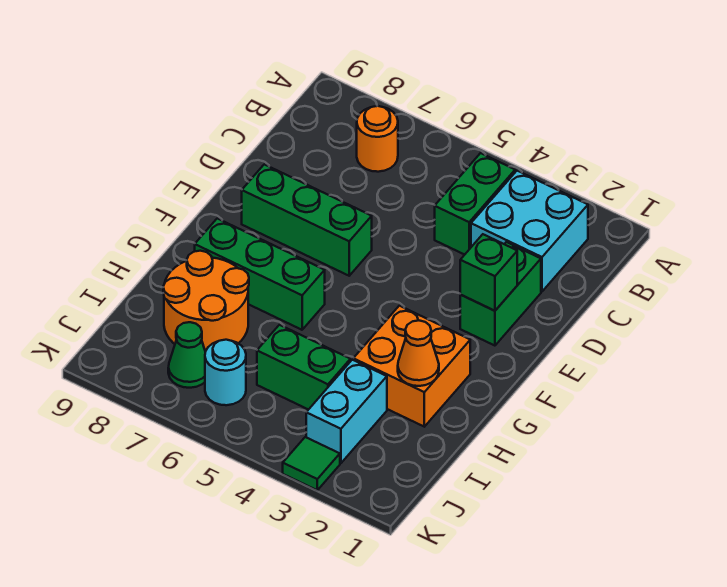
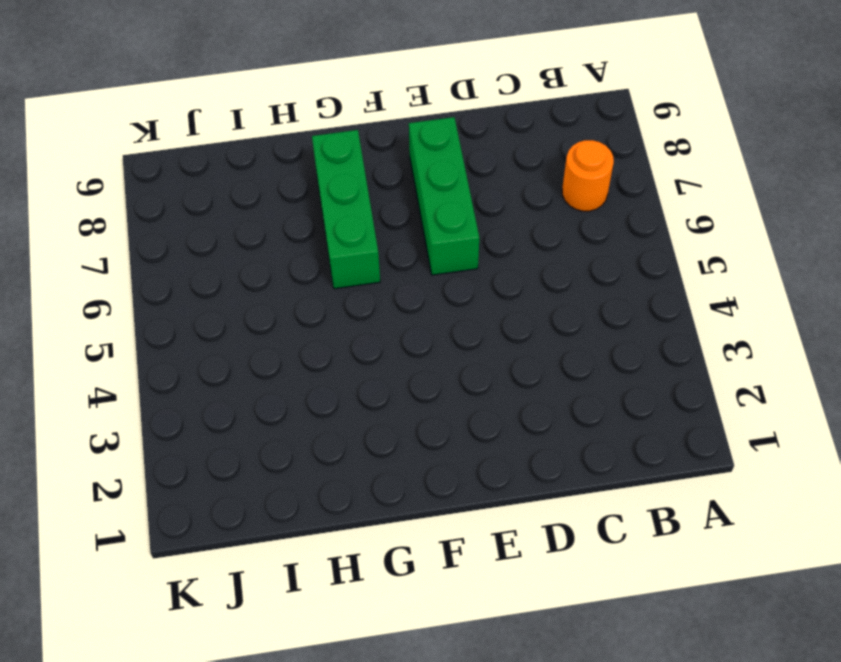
none -> cyan 2x2 brick [471,171,588,291]
none -> green 1x2 brick [435,153,515,255]
none -> green 1x2 brick [460,242,541,346]

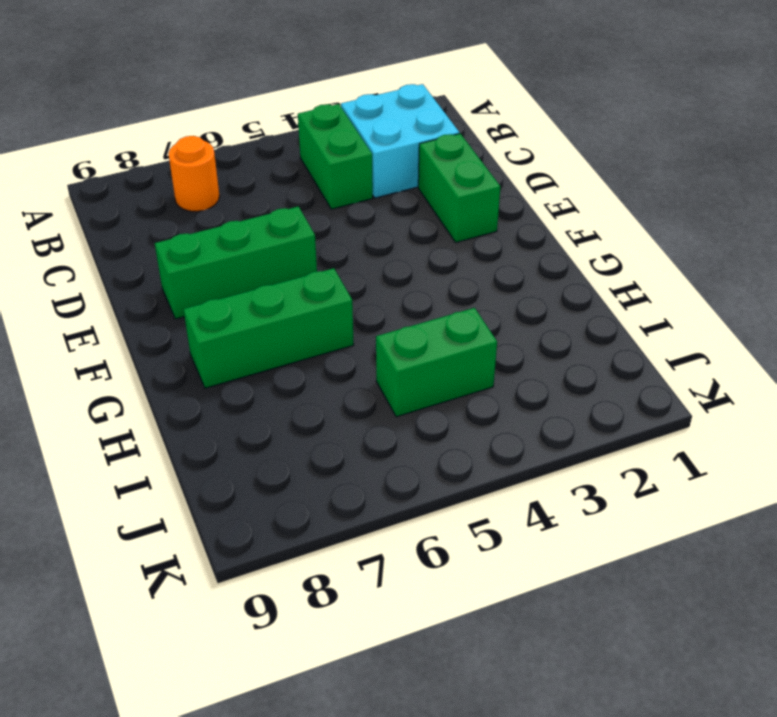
none -> orange 2x2 brick [353,306,470,427]
none -> orange 2x2 round brick [163,251,249,352]
none -> cyan 1x2 brick [306,360,387,463]

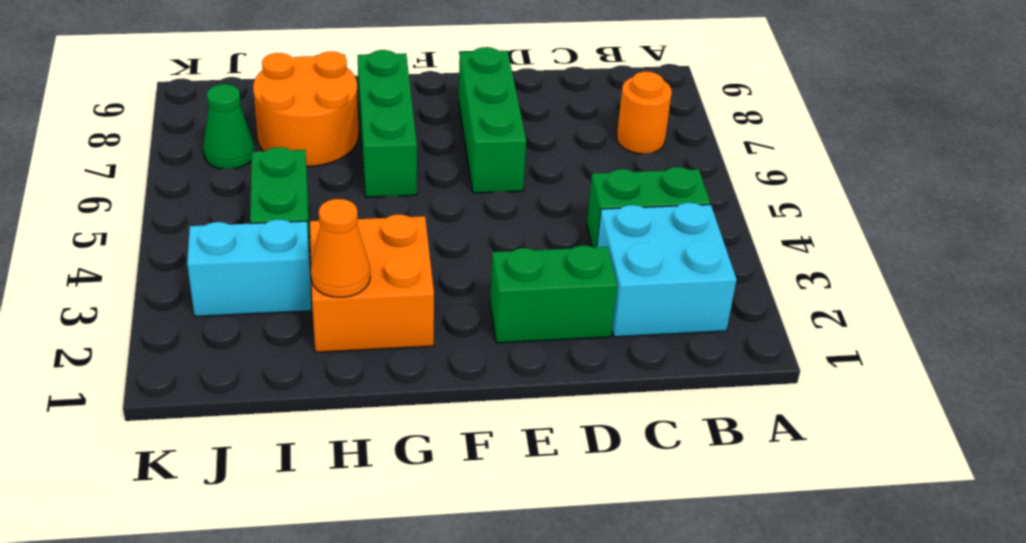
none -> cyan 1x1 round brick [205,340,246,405]
none -> green 1x1 tile [283,437,340,490]
none -> green 1x1 brick [460,234,517,311]

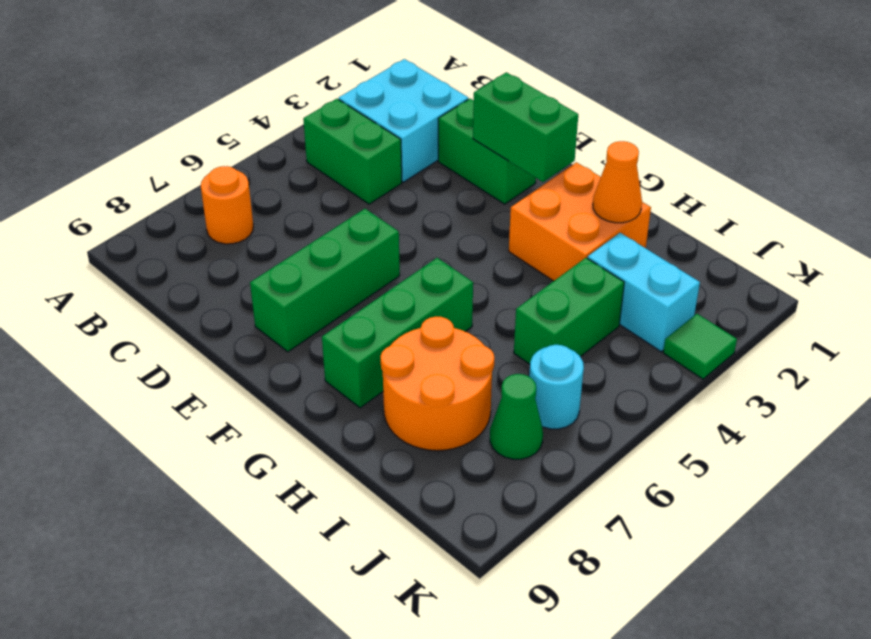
green 1x2 brick [473,72,578,182] -> green 1x1 brick [460,234,517,311]

